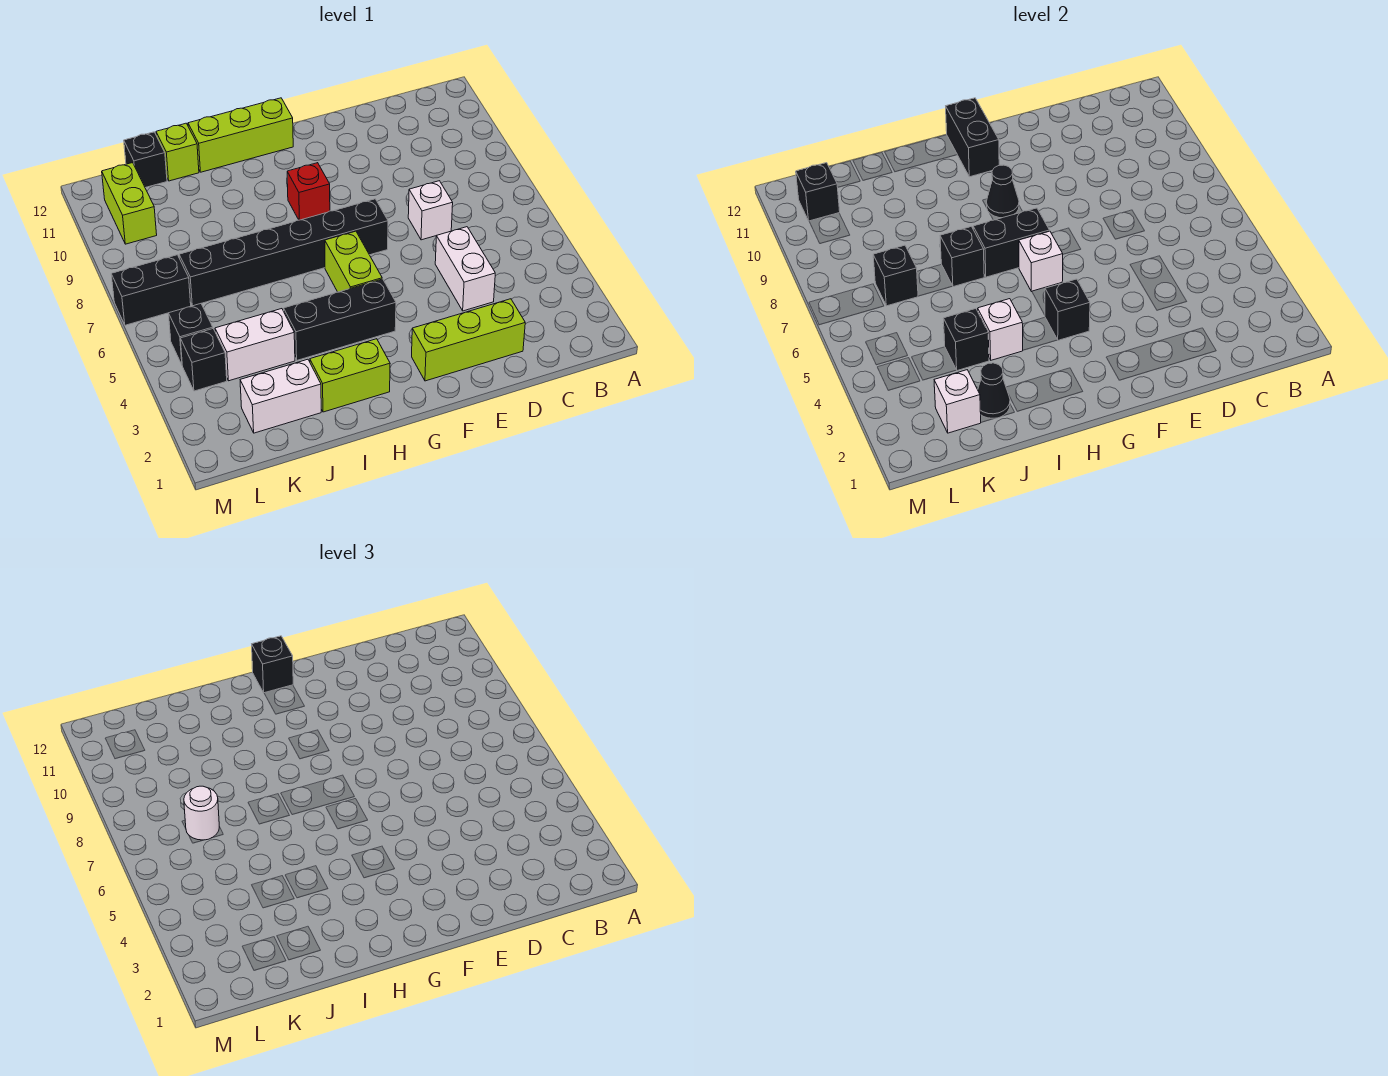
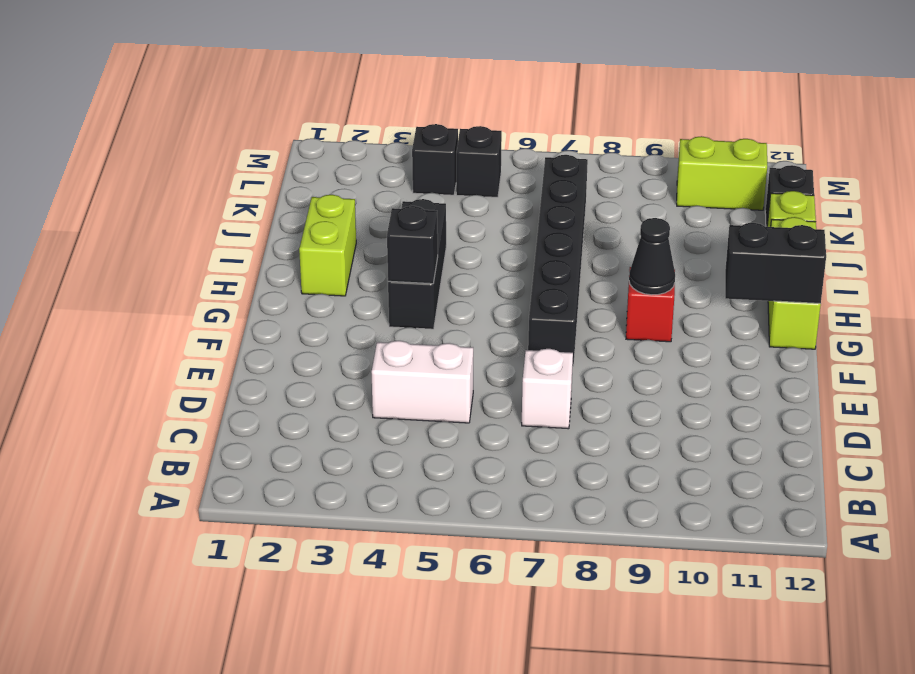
none -> lime 1x3 brick [412,299,525,381]
none -> lime 1x2 brick [325,231,382,292]
none -> white 1x2 brick [240,359,321,433]
none -> white 1x2 brick [215,309,295,381]

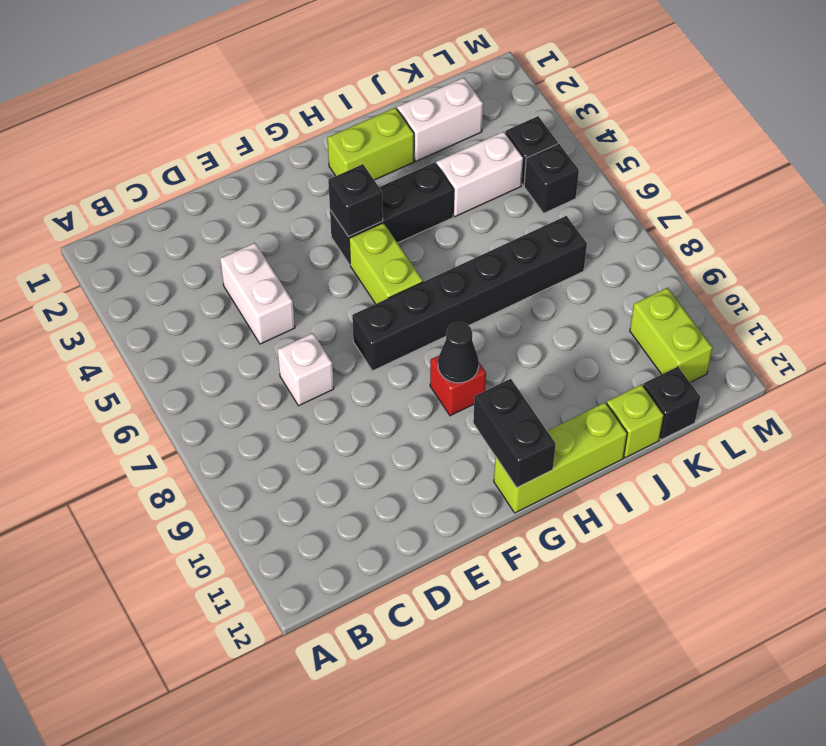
none -> lime 1x3 brick [412,299,525,381]
none -> black 1x2 brick [111,255,191,325]
none -> white 1x1 brick [1019,231,1063,292]
none -> black 1x2 brick [973,208,1049,277]

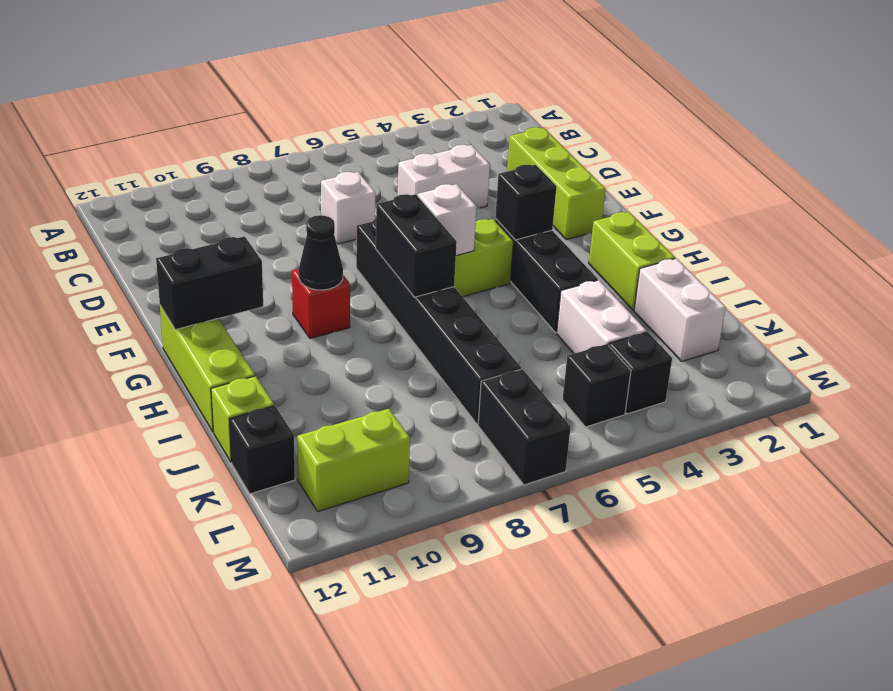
none -> white 1x1 brick [978,299,1023,360]
none -> black 1x1 brick [940,227,984,287]
none -> black 1x1 cone [978,363,1010,418]
none -> black 1x1 brick [944,309,989,370]

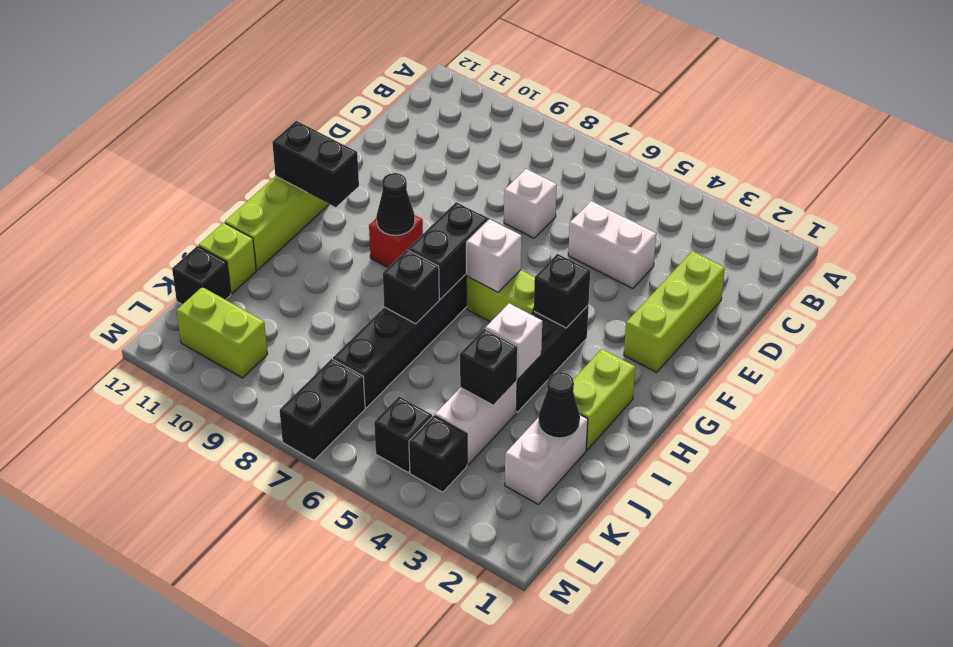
none -> white 1x1 brick [934,370,981,433]
none -> black 1x1 brick [873,245,918,306]
none -> black 1x1 brick [796,163,840,221]
none -> black 1x1 brick [252,636,293,693]

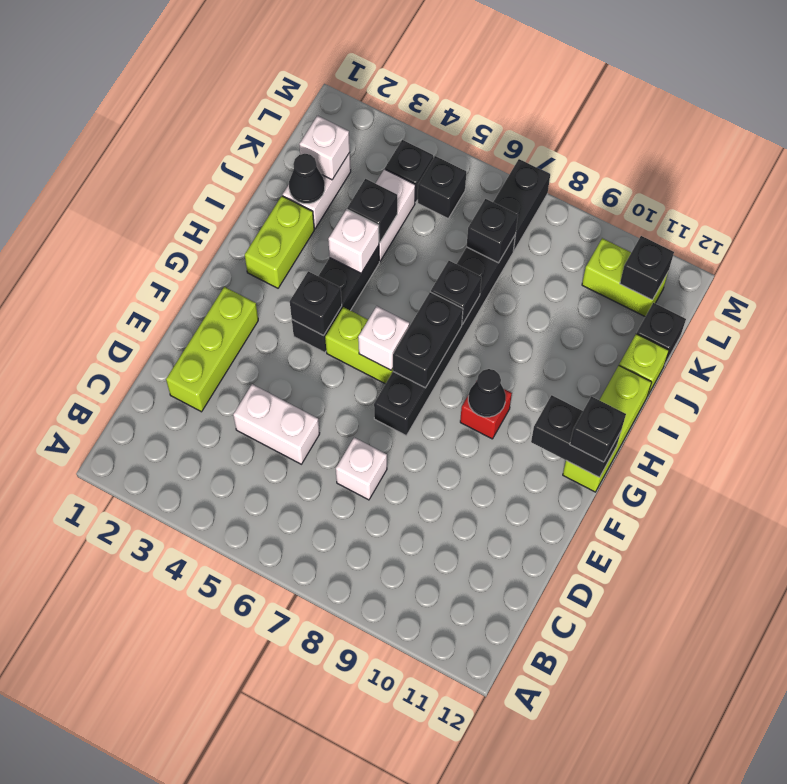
none -> white 1x1 round brick [184,786,219,840]

